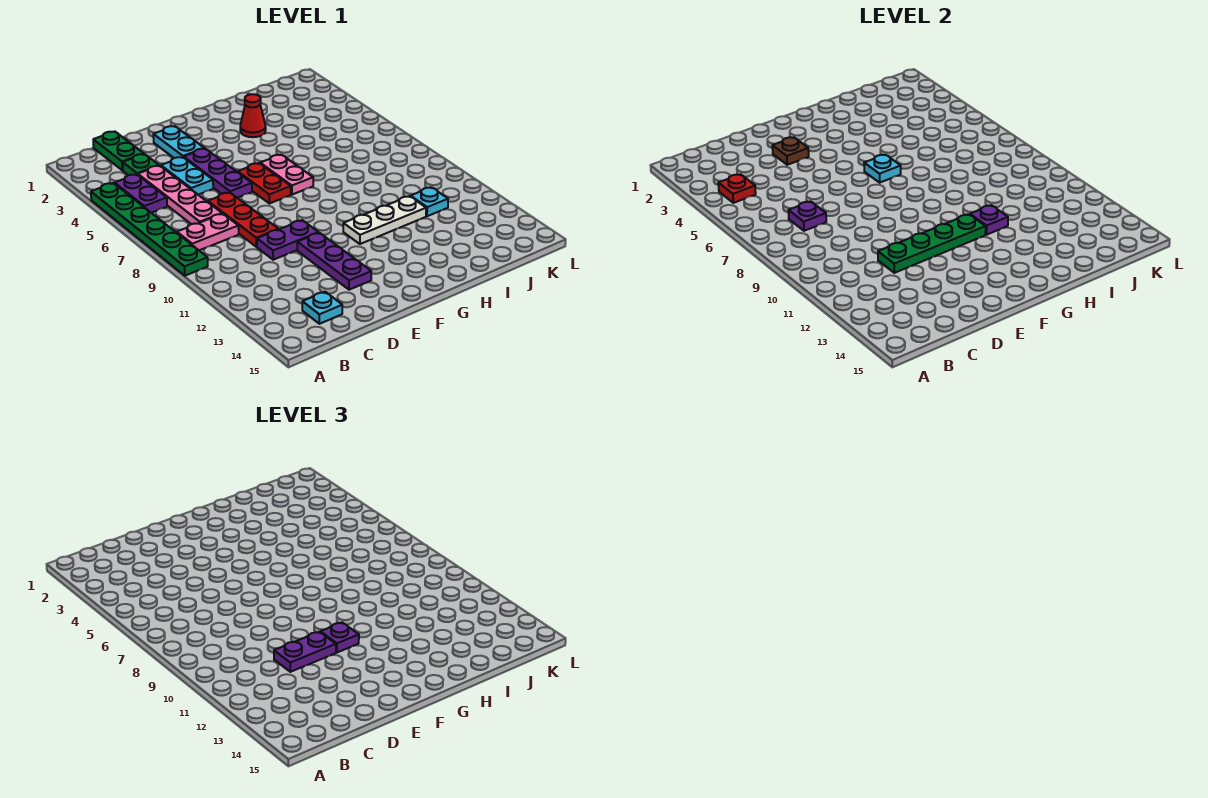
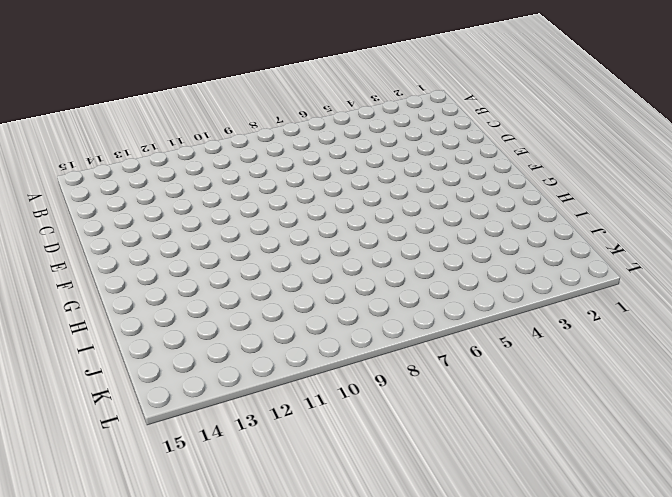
none -> green 1x6 plate [91,183,208,276]
none -> purple 1x2 plate [114,174,167,213]
none -> pink 1x2 plate [177,214,239,250]

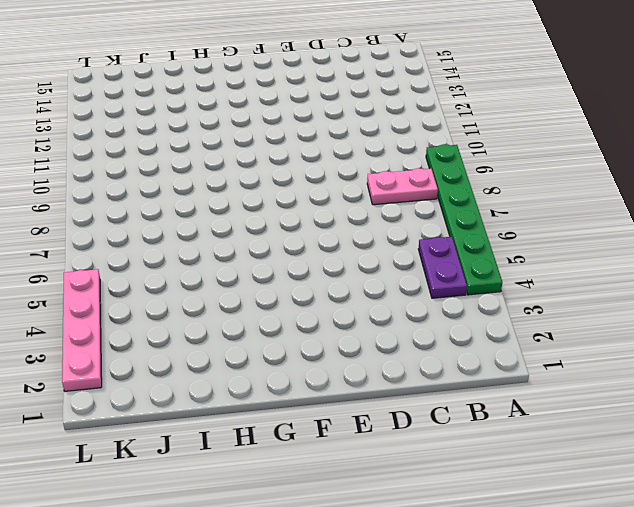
pink 1x4 plate [62,269,102,391] -> pink 1x4 plate moved to [138,166,222,224]
none -> green 1x2 plate [93,132,144,170]
none -> green 1x1 plate [123,154,159,175]
none -> cyan 1x1 plate [302,292,342,324]

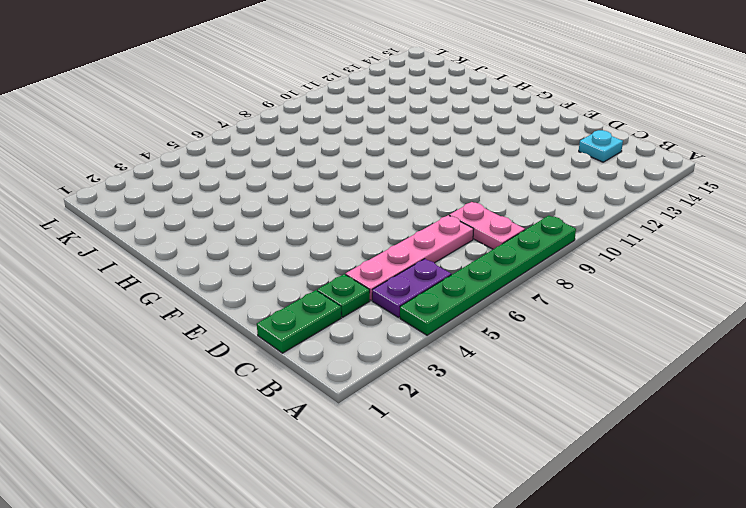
none -> cyan 1x2 plate [161,157,213,195]
none -> red 1x3 plate [208,192,278,247]
none -> purple 1x2 plate [257,220,319,260]

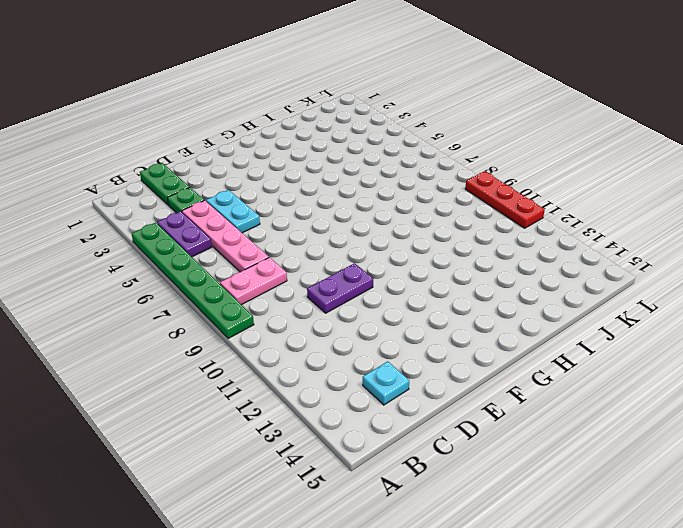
red 1x3 plate [465,171,545,228] -> red 1x3 plate moved to [208,192,278,247]
none -> cyan 1x2 plate [153,126,204,158]
none -> purple 1x3 plate [184,149,252,198]
none -> purple 1x3 plate [297,233,371,290]

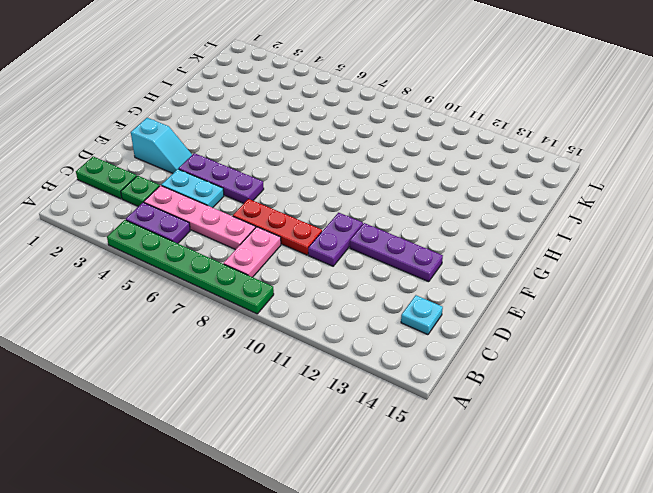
cyan 1x2 slope [131,118,192,173] -> cyan 1x2 plate [153,126,204,158]
none -> red 1x2 plate [238,163,291,203]
none -> pink 1x2 plate [260,155,313,195]
none -> white 1x3 plate [343,196,426,244]

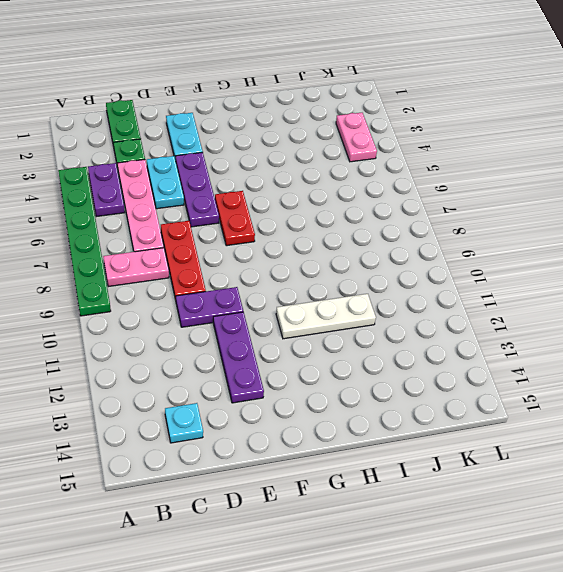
pink 1x2 plate [336,113,377,162] -> pink 1x2 plate moved to [260,155,313,195]
none -> red 1x1 cone [240,94,266,137]
none -> cyan 1x1 plate [410,187,448,216]
none -> red 1x1 plate [718,174,756,203]

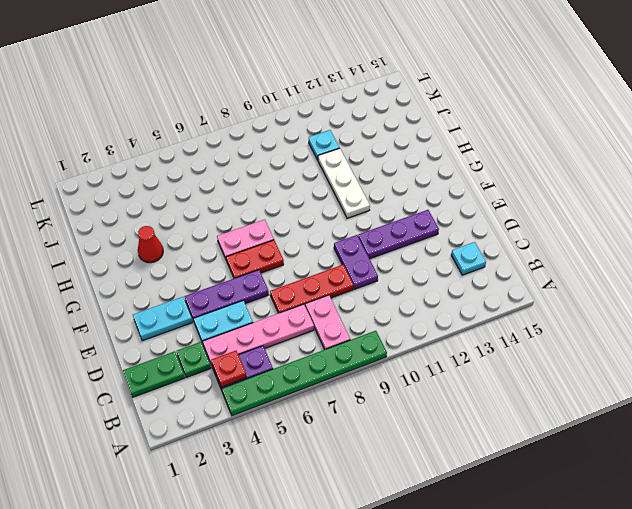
none -> purple 1x1 plate [788,201,826,231]
none -> green 1x4 plate [878,214,986,273]
none -> brown 1x1 plate [772,137,809,165]

